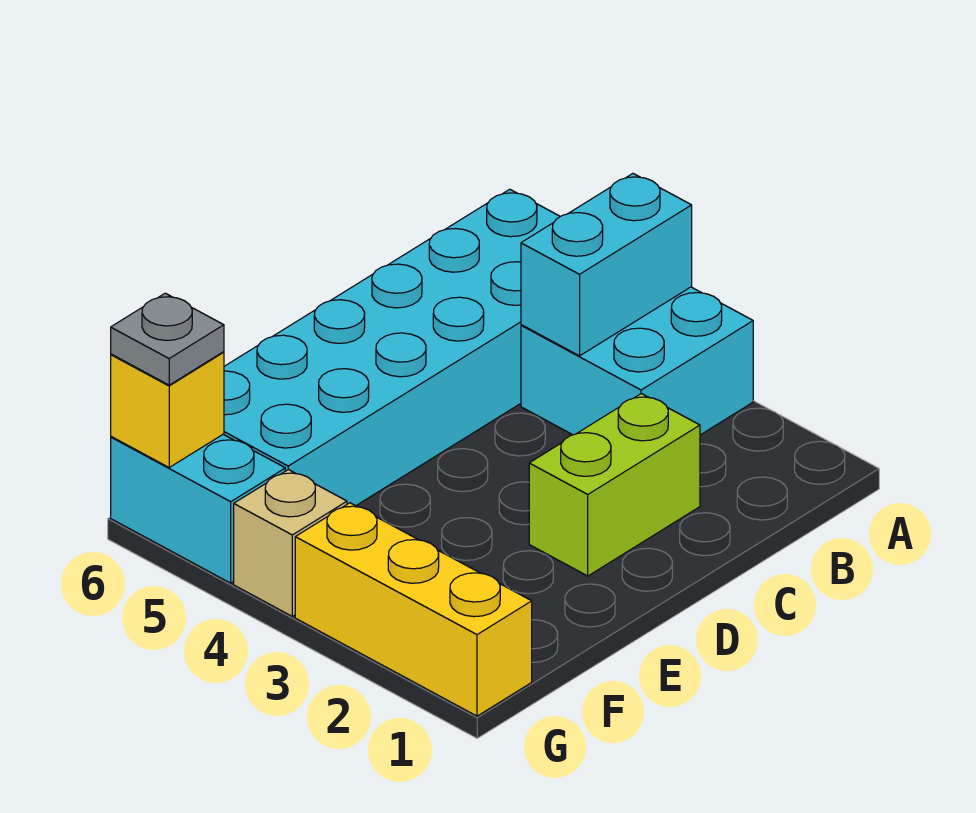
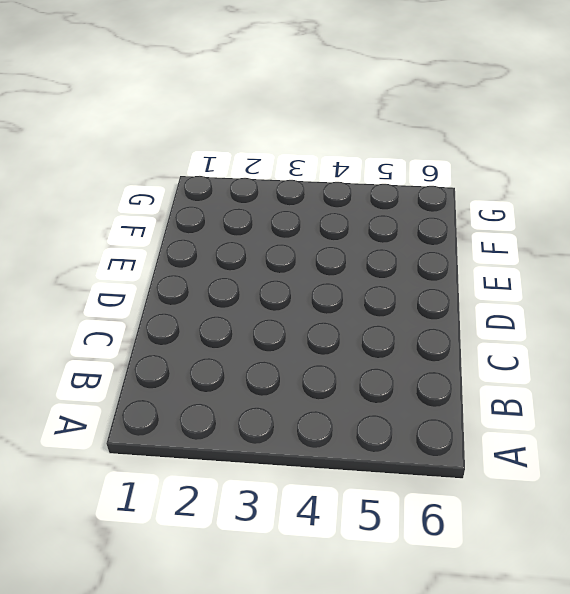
none -> cyan 2x2 brick [521,287,753,435]
none -> cyan 2x6 brick [224,189,560,506]

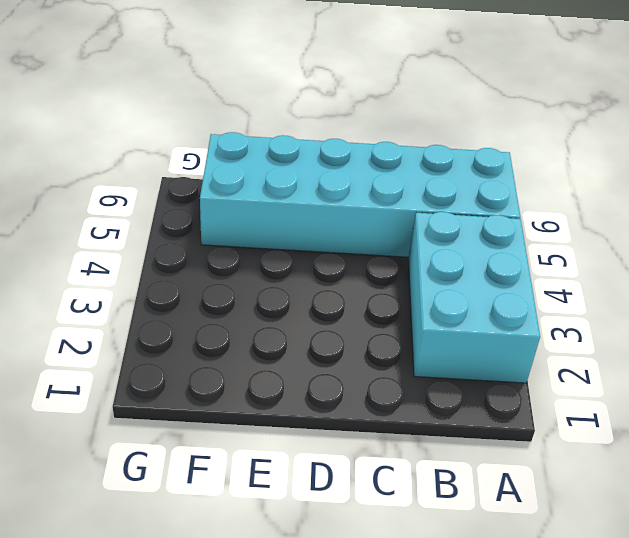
cyan 2x3 brick [408,212,540,383] -> cyan 2x2 brick [521,287,753,435]
none -> lime 1x2 brick [529,394,700,576]
none -> yellow 1x3 brick [295,503,532,716]

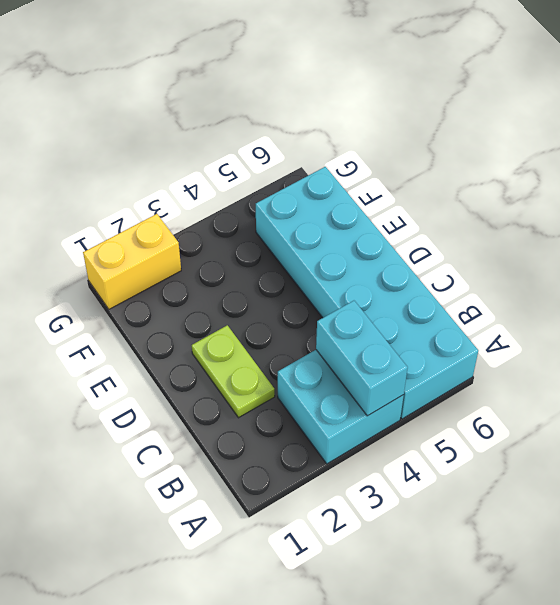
lime 1x2 plate [192,325,275,418] -> lime 1x2 brick [529,394,700,576]
yellow 1x2 brick [83,214,181,309] -> yellow 1x3 brick [295,503,532,716]
none -> tan 1x1 brick [234,470,347,616]
none -> cyan 1x2 brick [111,434,285,583]

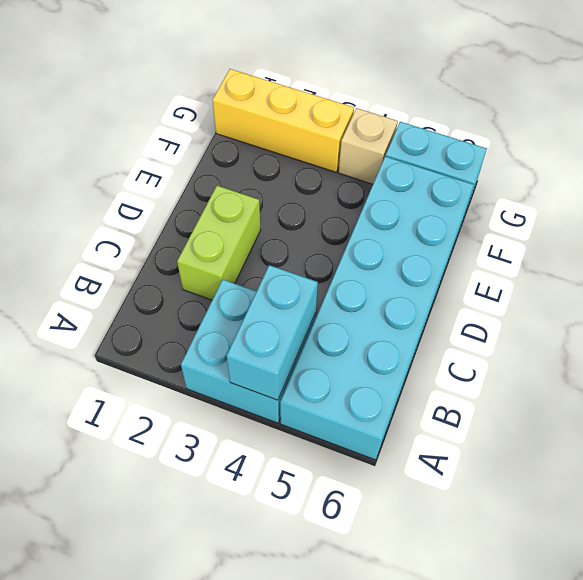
none -> yellow 1x1 brick [111,352,224,467]
none -> grey 1x1 plate [111,293,224,385]

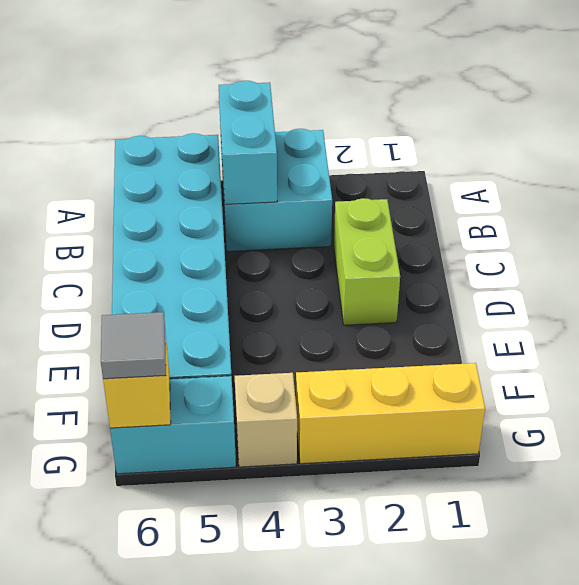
grey 1x1 tile [101,312,166,379] -> grey 1x1 plate [111,293,224,385]

